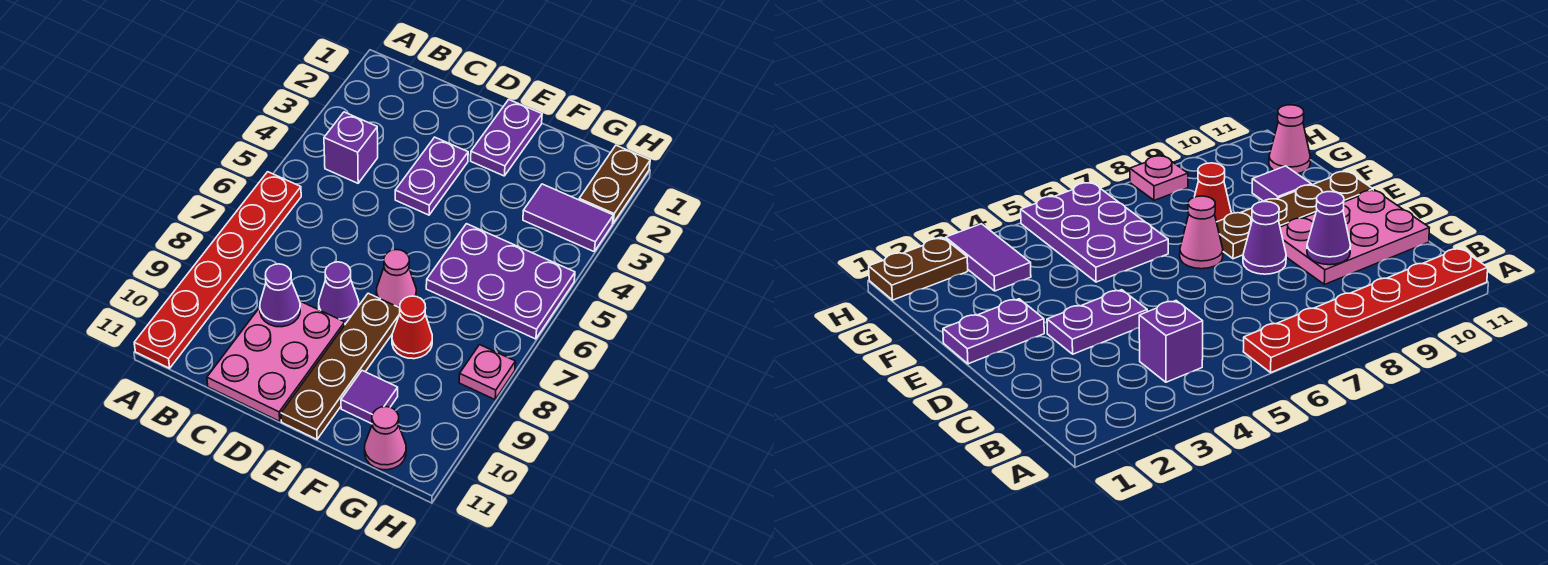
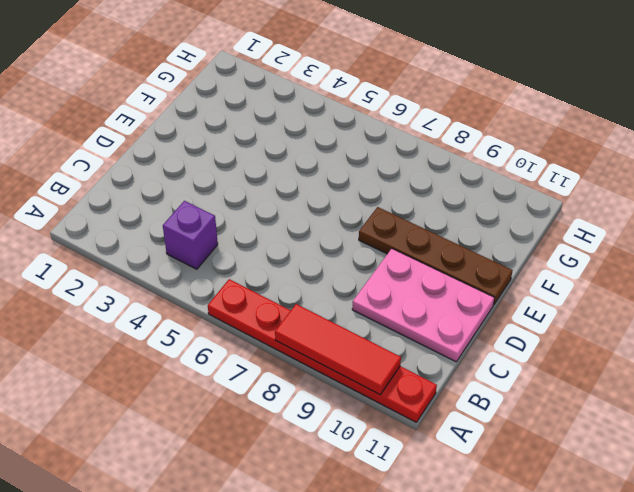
red 1x3 tile [275,304,401,394] -> none
none -> purple 1x2 plate [395,137,468,215]
none -> purple 1x1 cone [319,262,359,323]
none -> purple 1x2 plate [471,100,542,176]

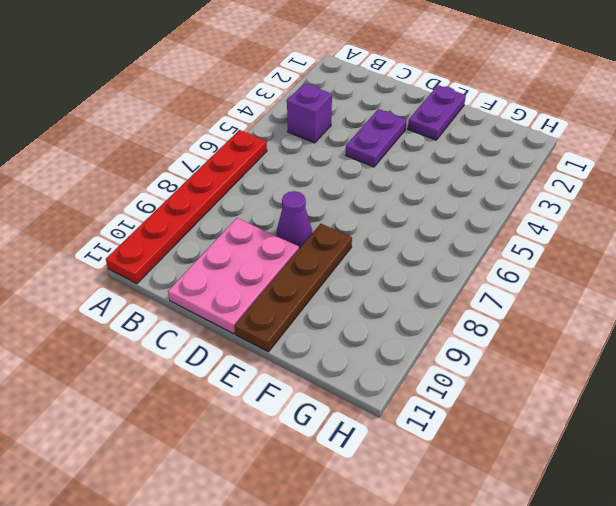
none -> pink 1x1 cone [376,250,416,308]
none -> purple 2x3 plate [426,224,575,339]
none -> red 1x1 cone [392,296,432,359]

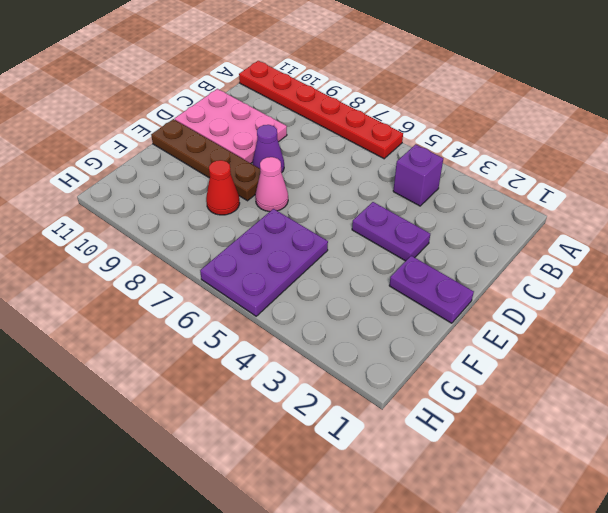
none -> purple 1x1 tile [341,371,398,424]
none -> purple 1x2 tile [523,184,613,251]
none -> pink 1x1 cone [365,407,406,470]

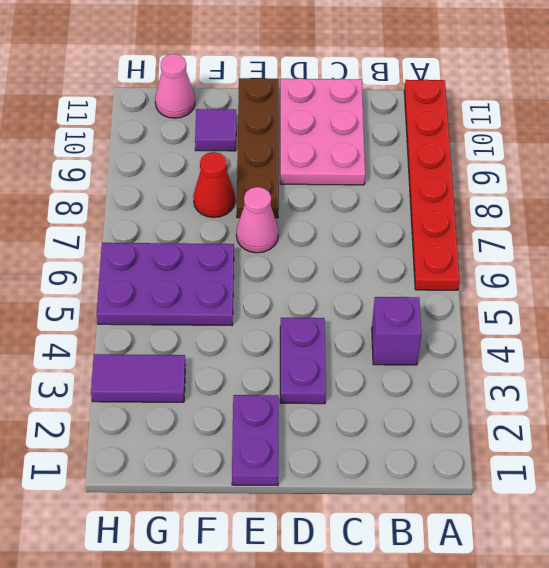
none -> purple 1x1 cone [319,262,359,323]
none -> brown 1x2 plate [579,145,650,223]
none -> pink 1x1 plate [459,345,515,400]

